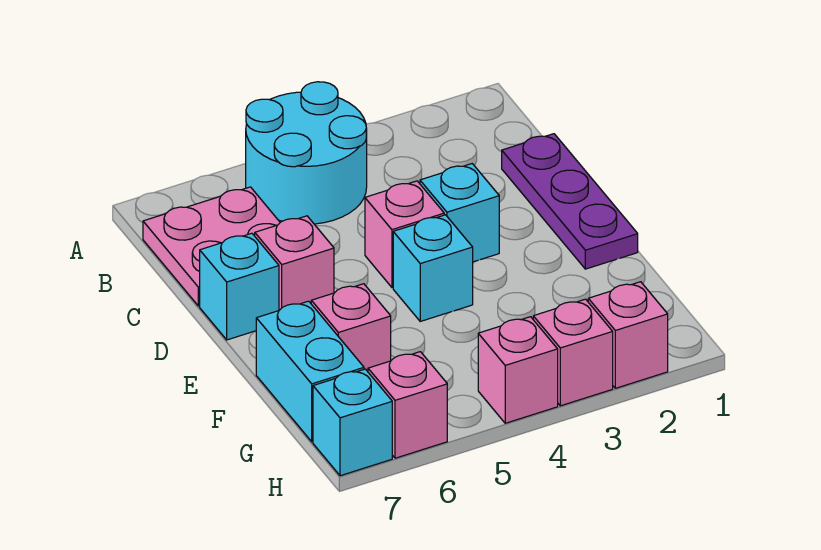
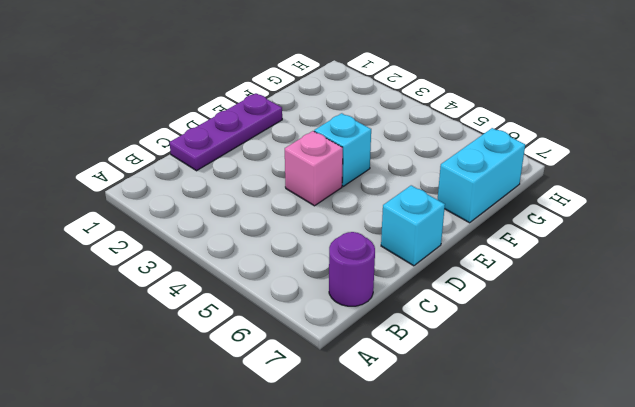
purple 1x1 round brick [329,232,375,306] -> pink 2x2 plate [143,187,280,306]
none -> cyan 2x2 round brick [246,82,367,224]
none -> cyan 1x1 brick [420,164,499,262]
none -> pink 1x1 brick [255,216,334,310]

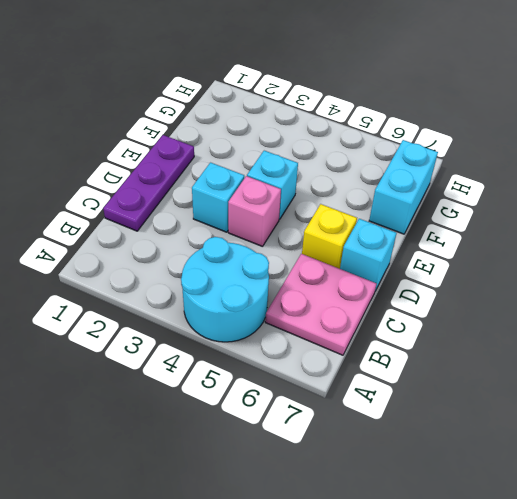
yellow 1x1 brick [302,204,357,269] -> pink 1x1 brick [255,216,334,310]
none -> pink 1x1 brick [311,284,391,371]
none -> pink 1x1 brick [588,282,668,388]
none -> pink 1x1 brick [533,299,613,406]

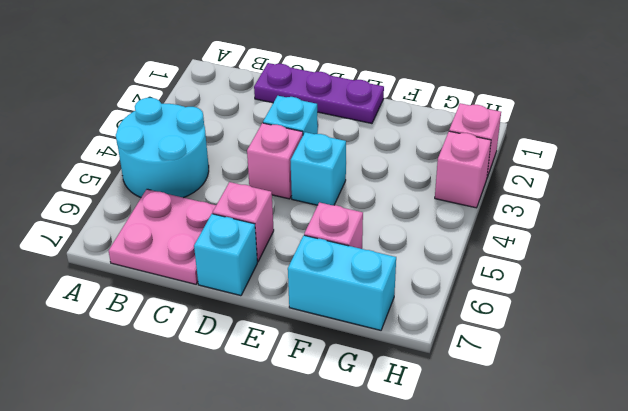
none -> pink 1x1 brick [478,317,558,423]
none -> pink 1x1 brick [368,352,447,458]
none -> cyan 1x1 brick [313,369,392,476]

